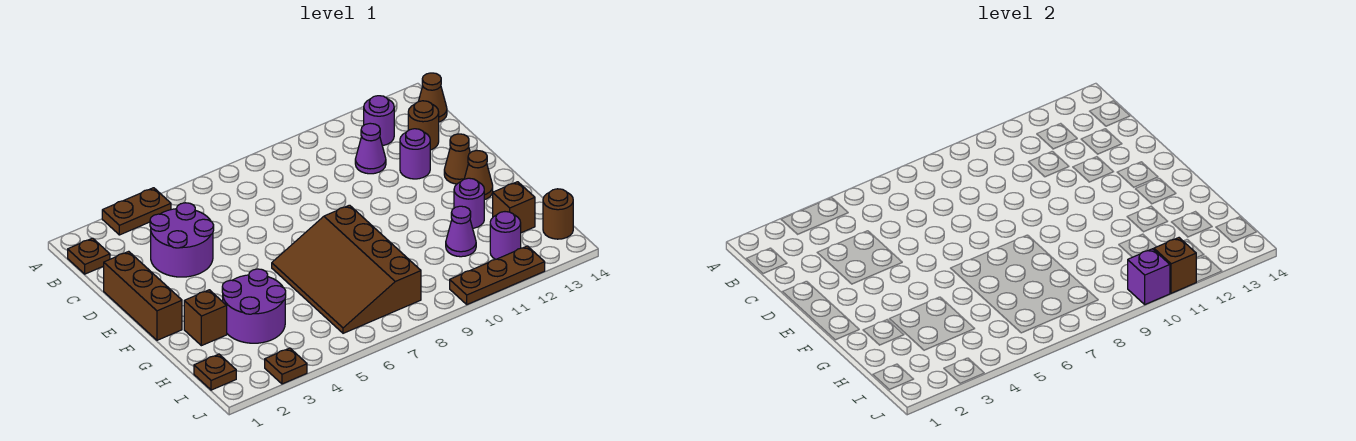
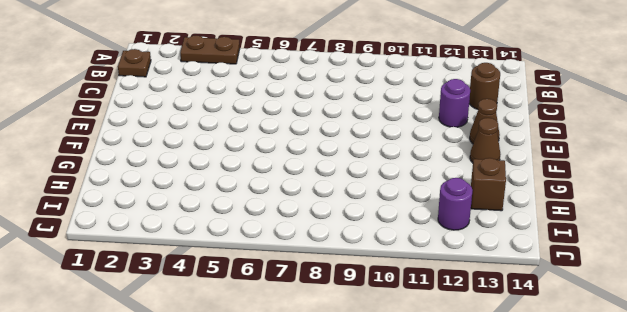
none -> purple 1x1 round brick [364,96,394,146]
none -> brown 1x1 cone [418,73,447,122]
none -> purple 2x2 round brick [150,203,214,277]

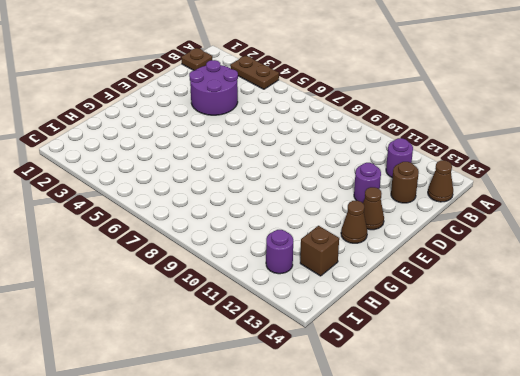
none -> purple 1x1 cone [355,123,386,174]
none -> brown 1x3 brick [104,251,182,340]
none -> brown 3x4 slope [272,205,421,333]

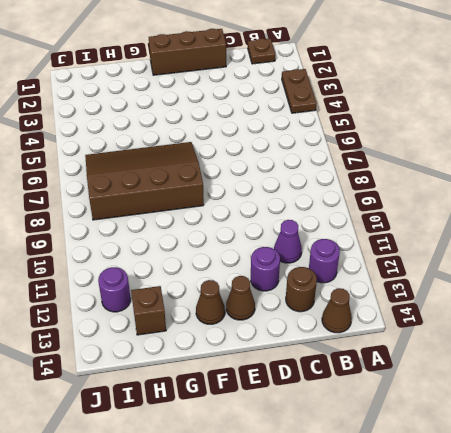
none -> purple 2x2 round brick [150,203,214,277]
none -> brown 1x1 brick [184,290,227,346]
none -> purple 2x2 round brick [222,269,286,343]

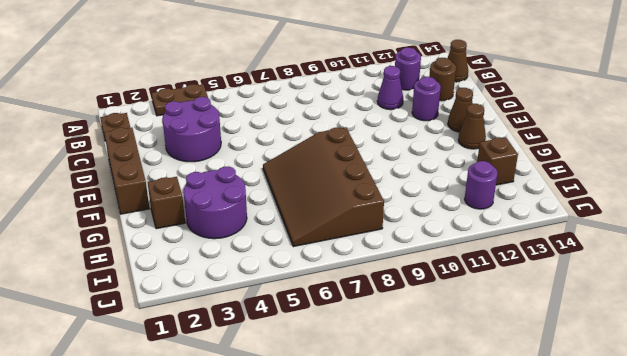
none -> purple 1x1 round brick [454,178,484,228]
none -> purple 1x1 cone [446,206,476,257]
none -> brown 1x1 plate [194,354,236,390]

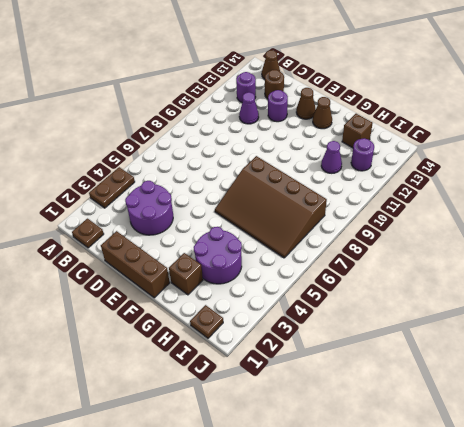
none -> purple 1x1 round brick [454,178,484,228]
none -> brown 1x1 round brick [543,189,573,239]
none -> brown 1x1 plate [265,348,307,384]

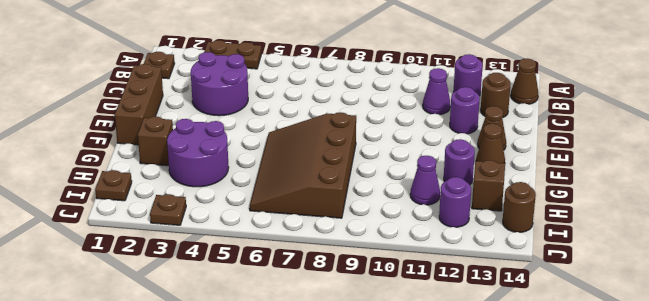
none -> brown 1x3 plate [450,246,545,304]
none -> purple 1x1 brick [1128,249,1170,304]
none -> brown 1x1 brick [1154,238,1196,293]

